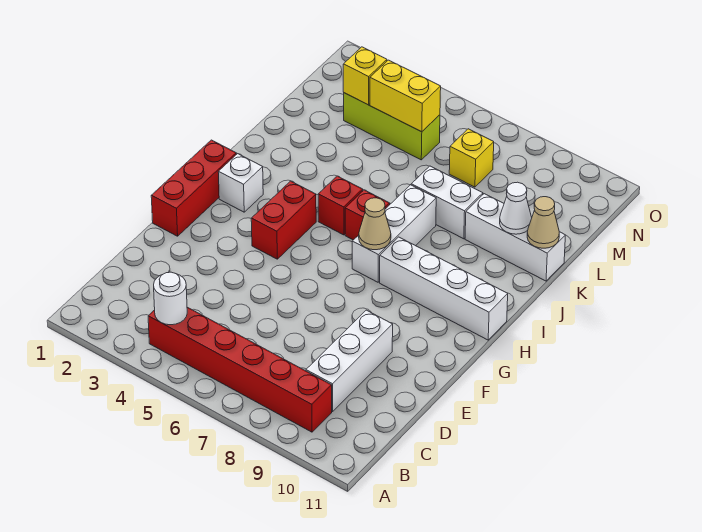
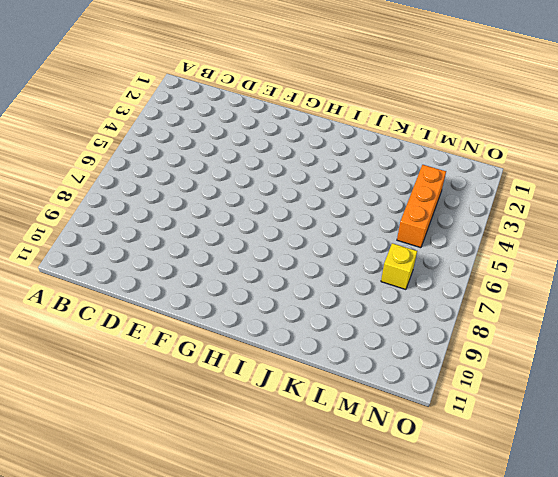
orange 1x3 brick [397,165,446,248] -> lime 1x3 brick [344,93,440,160]
none -> red 1x6 brick [148,307,332,432]
none -> white 1x3 brick [306,310,393,412]
none -> red 1x3 brick [151,140,236,236]

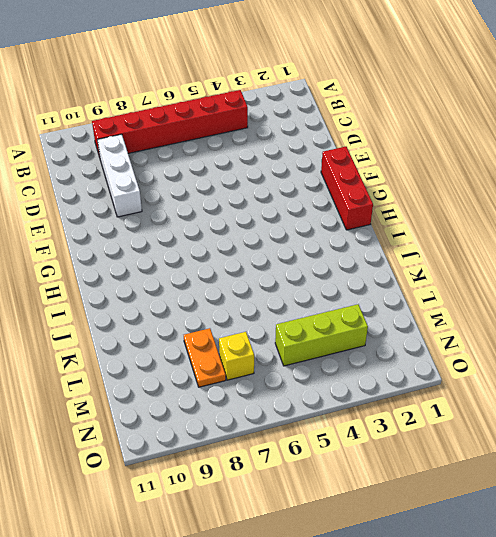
orange 1x2 plate [184,328,226,387] -> none
none -> red 1x2 brick [251,181,316,259]
none -> white 1x1 brick [218,154,263,212]
none -> white 1x3 brick [352,185,436,282]

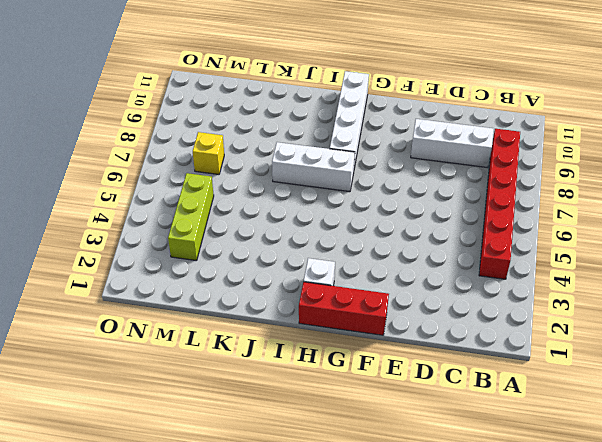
none -> red 1x2 brick [251,181,316,259]
none -> red 1x1 brick [318,176,363,235]
none -> red 1x1 brick [345,190,390,240]

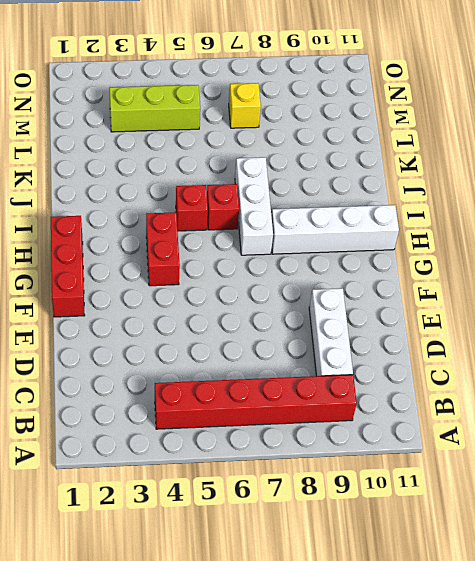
none -> white 1x1 brick [218,154,263,212]
none -> white 1x2 brick [411,166,483,239]
none -> white 1x3 brick [465,194,565,281]

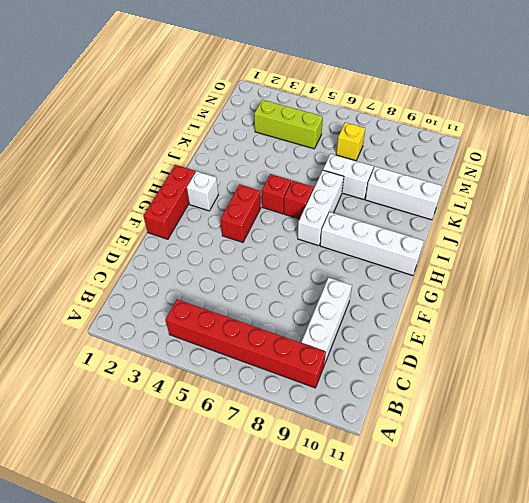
none -> white 1x1 round brick [154,272,187,325]
none -> tan 1x1 cone [359,198,391,250]
none -> white 1x1 cone [500,182,532,234]

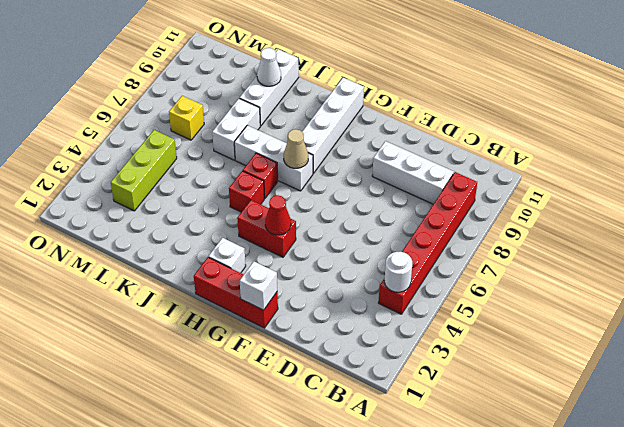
white 1x1 brick [240,262,277,310] -> none
red 1x1 cone [265,195,291,235] -> none
none -> tan 1x1 cone [527,197,559,248]
none -> yellow 1x1 brick [343,47,387,105]
none -> yellow 1x2 brick [370,60,441,132]

